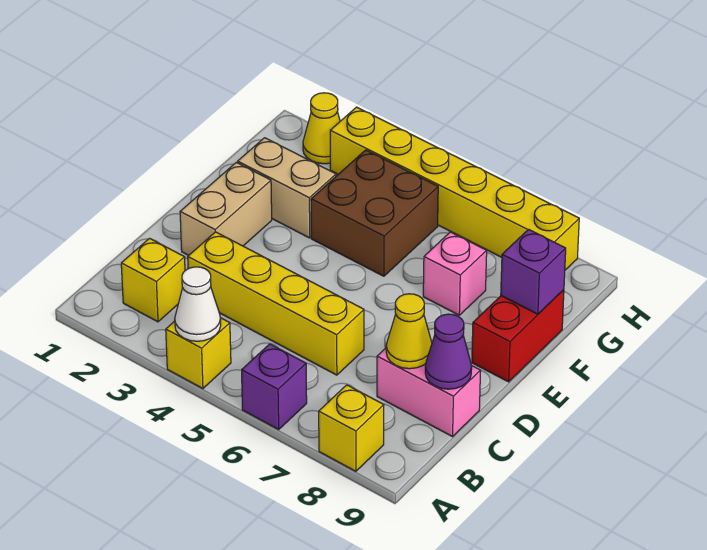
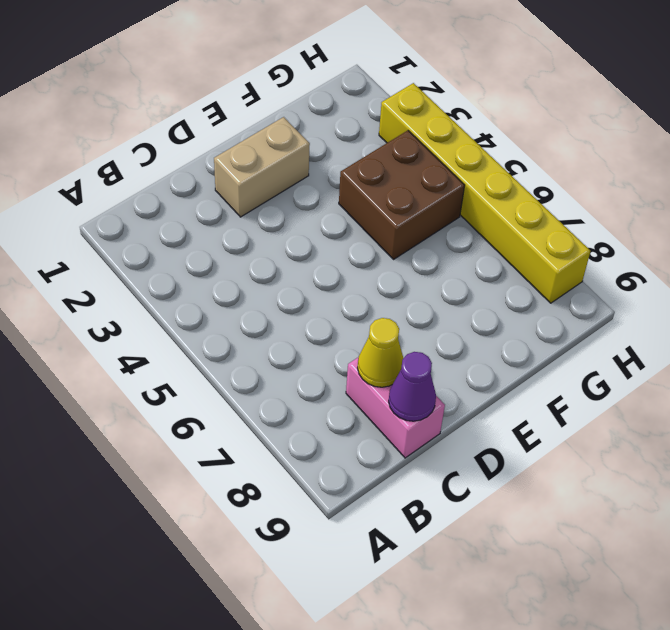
none -> yellow 1x1 brick [166,318,231,389]
none -> purple 1x1 brick [242,344,307,430]
none -> yellow 1x1 brick [319,385,384,471]

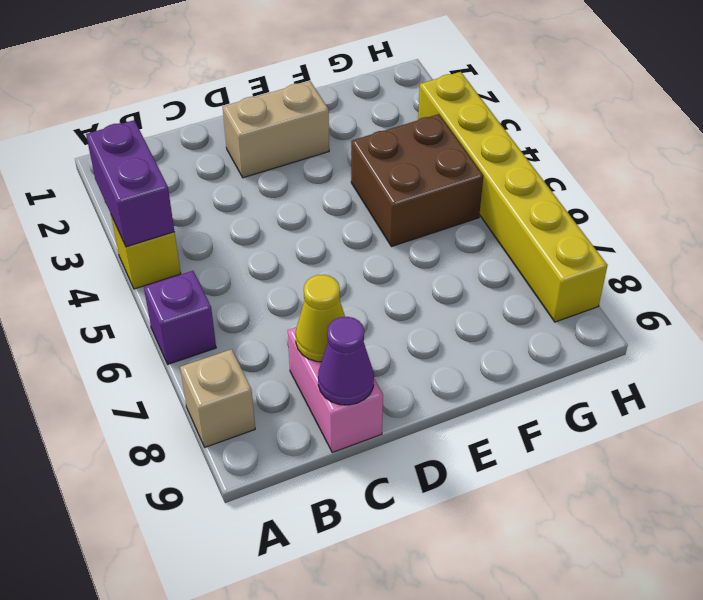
purple 1x2 brick [86,120,175,247] -> white 1x1 cone [175,267,221,341]
tan 1x1 brick [180,349,255,447] -> yellow 1x1 brick [319,385,384,471]
none -> yellow 1x1 brick [121,238,185,322]
none -> yellow 1x4 brick [188,232,364,375]
none -> red 1x2 brick [472,290,564,382]

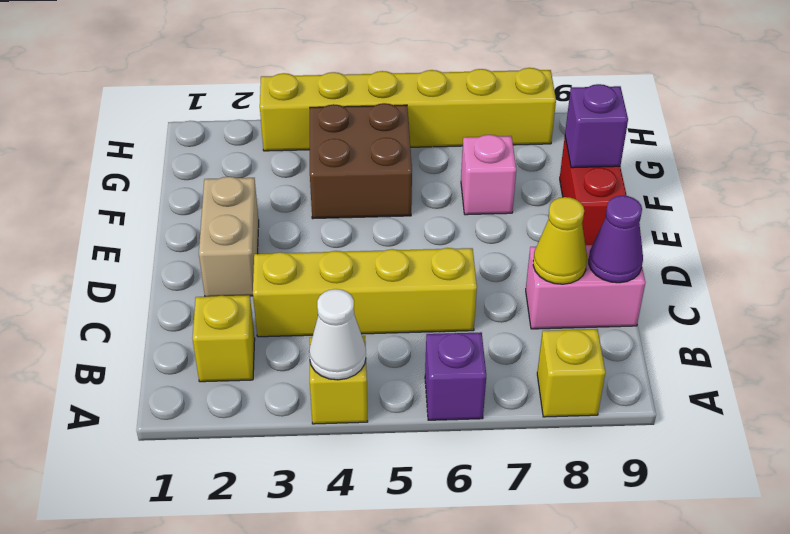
none -> tan 1x2 brick [238,138,336,238]
none -> yellow 1x1 cone [303,93,340,164]

